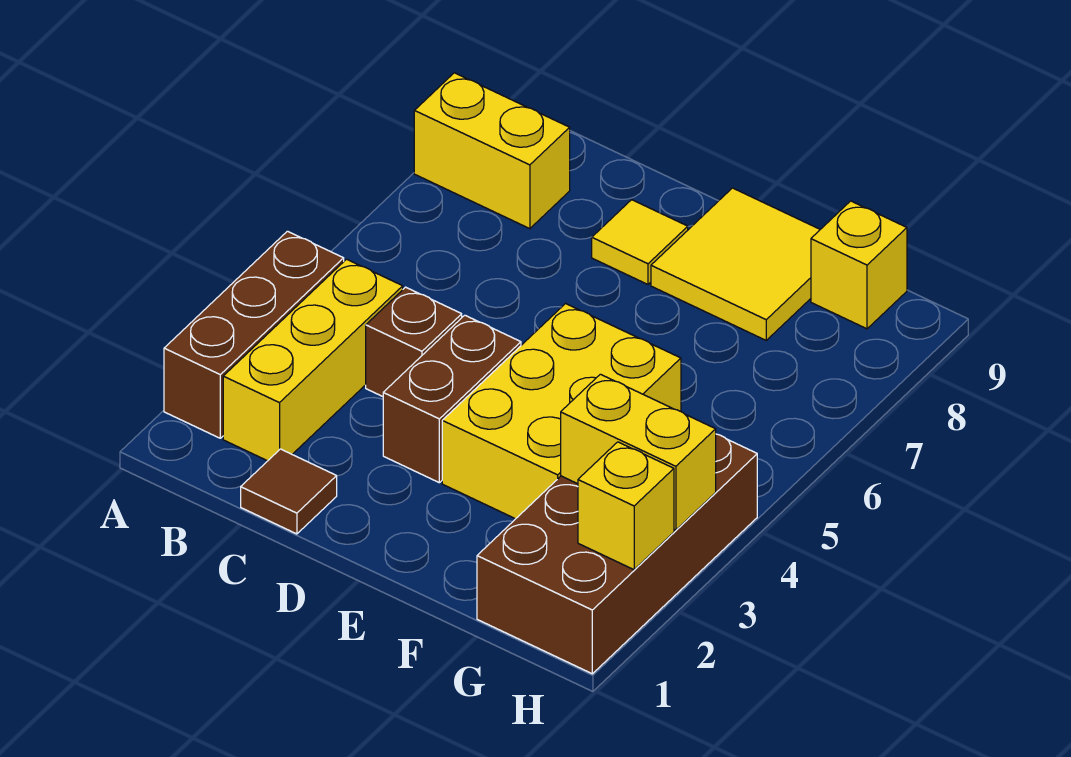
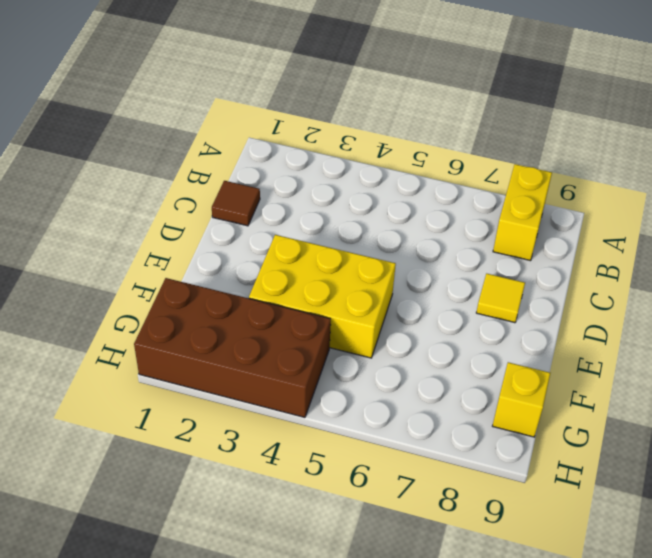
none -> brown 1x3 brick [164,231,344,438]
none -> yellow 1x3 brick [223,259,403,461]
none -> brown 1x1 brick [366,287,462,397]

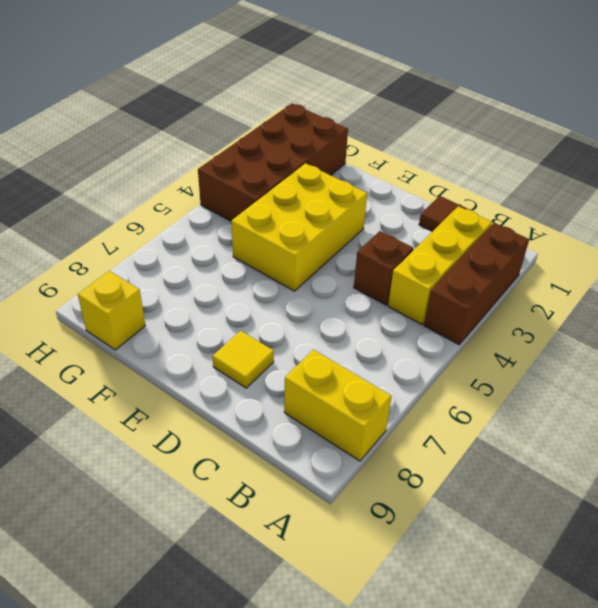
none -> brown 1x2 brick [383,315,521,483]
none -> yellow 2x2 tile [651,188,820,340]
none -> yellow 1x2 brick [561,374,716,530]

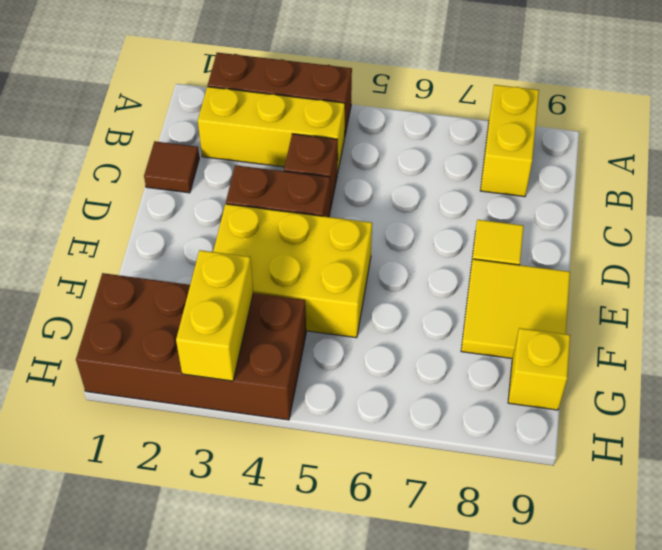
none -> yellow 1x1 brick [578,442,674,570]

